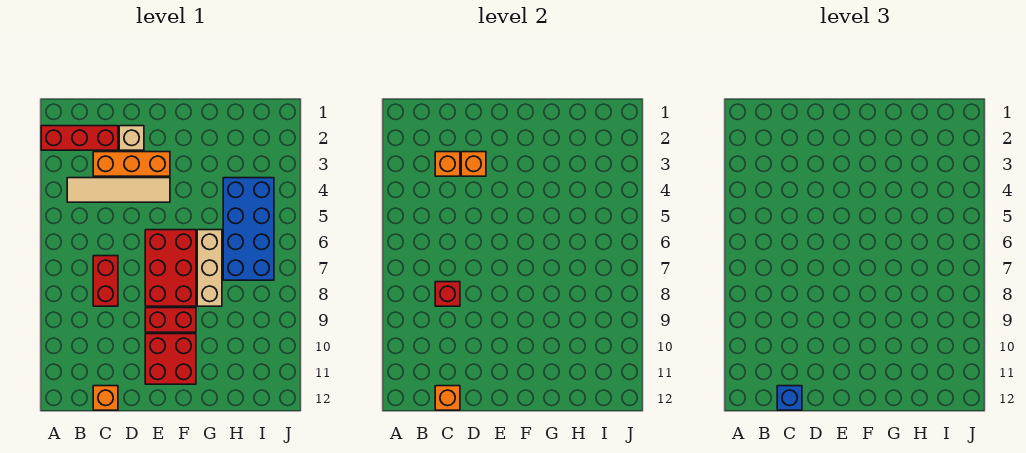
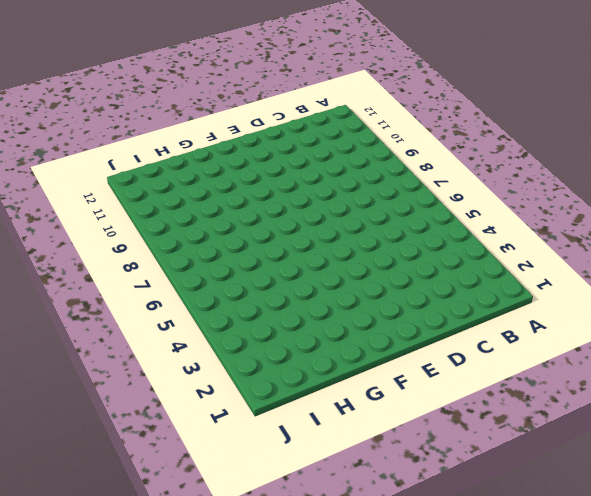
none -> red 1x3 brick [41,126,118,150]
none -> tan 1x4 tile [67,178,170,202]
none -> orange 1x3 brick [93,152,170,176]

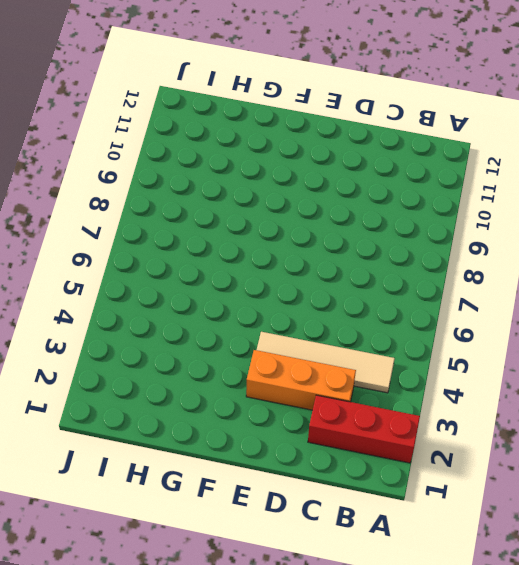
none -> red 1x2 brick [93,256,118,306]
none -> orange 1x1 brick [93,386,118,410]
none -> tan 1x1 brick [119,126,144,150]

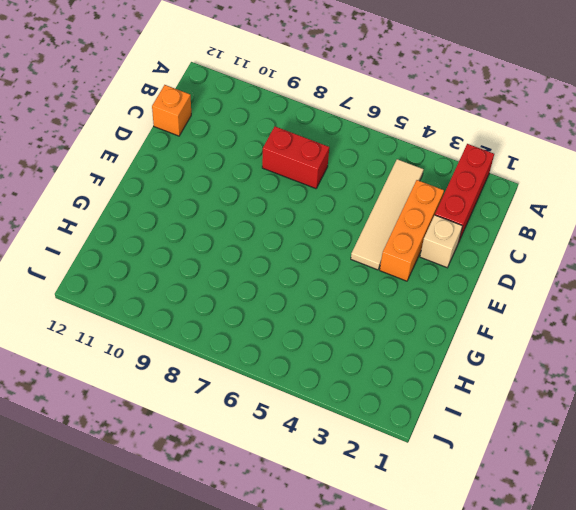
none -> red 2x3 brick [145,230,196,306]
none -> red 1x2 brick [145,308,196,332]
none -> red 2x2 brick [145,334,196,384]

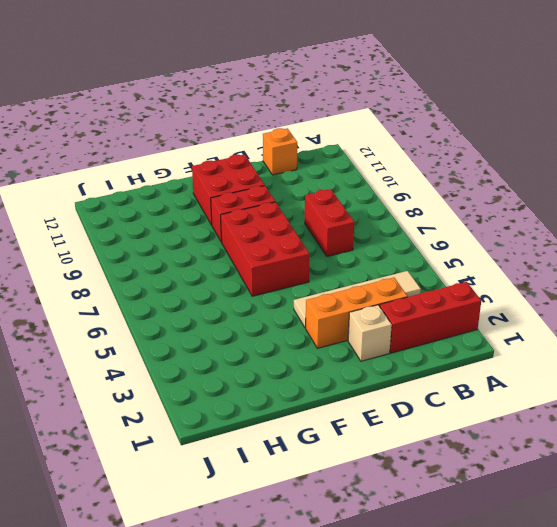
none -> tan 1x3 brick [197,230,222,306]
none -> blue 2x4 brick [223,178,274,280]
none -> orange 1x1 brick [435,152,460,176]

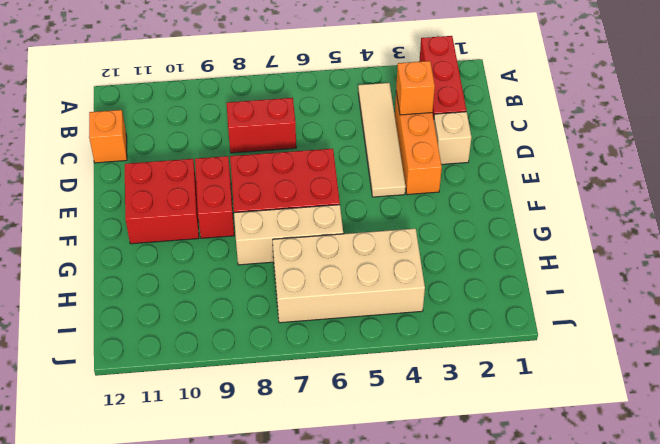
tan 2x4 brick [273,228,425,323] -> blue 2x4 brick [223,178,274,280]
none -> red 1x1 brick [435,282,460,306]
none -> orange 1x1 brick [435,386,460,410]
none -> orange 1x1 brick [461,152,486,176]

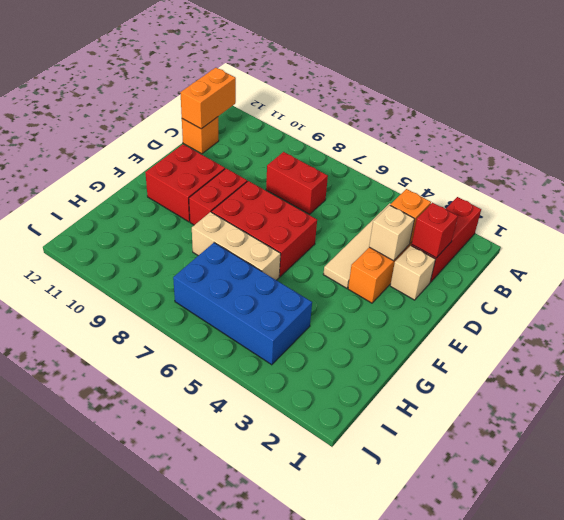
orange 1x2 brick [180,68,236,129] -> orange 1x1 brick [435,386,460,410]
red 1x1 brick [412,203,458,258] -> red 1x1 brick moved to [435,282,460,306]
tan 1x1 brick [369,205,415,261] -> orange 1x1 brick [461,152,486,176]
none -> blue 1x1 brick [777,386,802,410]

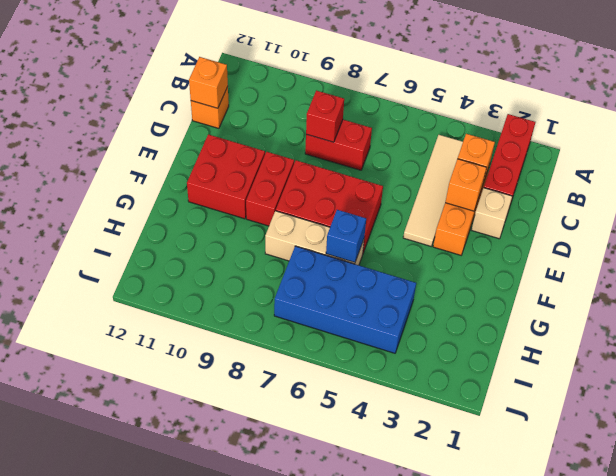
blue 1x1 brick [326,210,366,263] -> blue 1x1 brick moved to [777,386,802,410]

